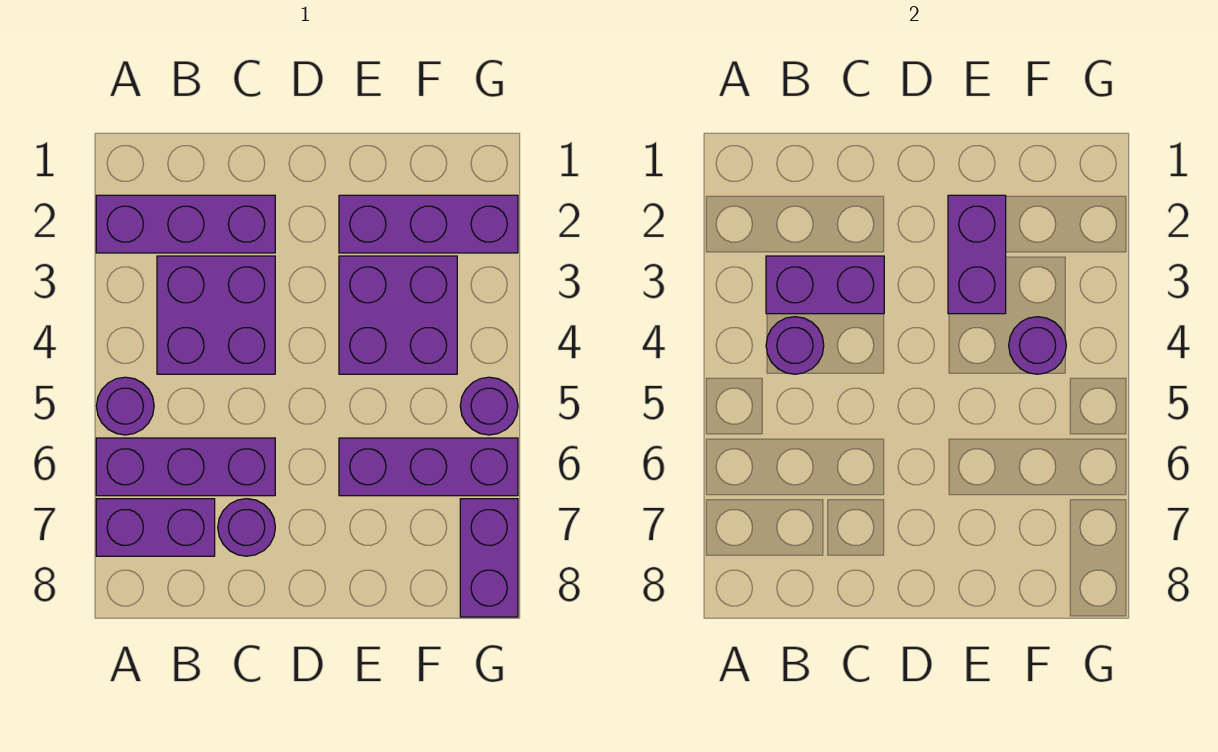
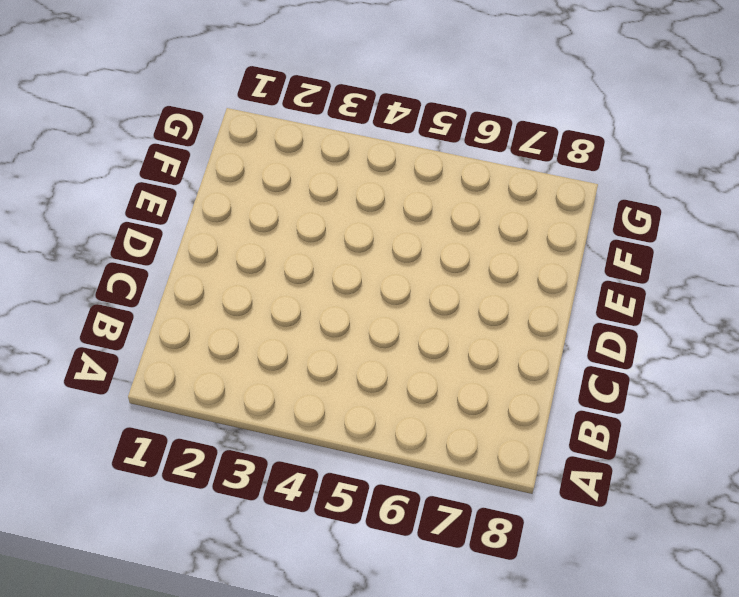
none -> purple 1x3 brick [96,195,275,253]
none -> purple 1x1 round brick [97,377,154,435]
none -> purple 1x3 brick [96,438,275,496]

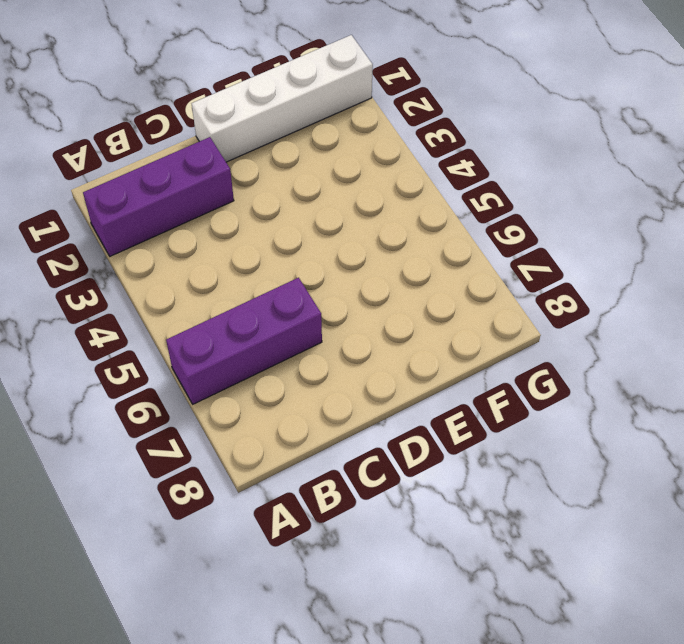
white 1x4 brick [192,35,373,162] -> none
none -> purple 1x1 round brick [97,377,154,435]
none -> purple 1x2 brick [96,499,215,556]
none -> purple 2x2 brick [157,256,275,374]

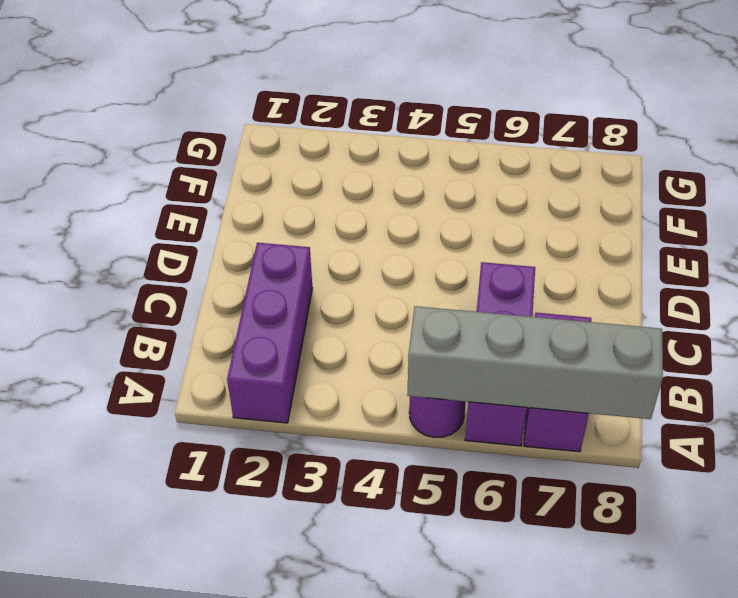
grey 1x4 brick [407,306,663,419] -> none
none -> purple 2x2 brick [157,256,275,374]
none -> purple 1x1 round brick [218,499,275,556]
none -> purple 1x3 brick [339,195,518,253]

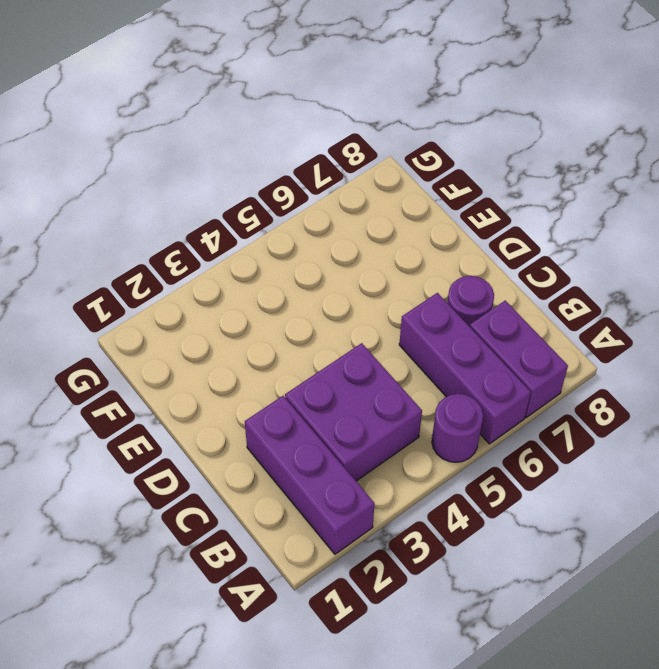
none -> purple 1x3 brick [339,195,518,253]
none -> purple 2x2 brick [339,256,457,374]
none -> purple 1x3 brick [339,438,518,496]

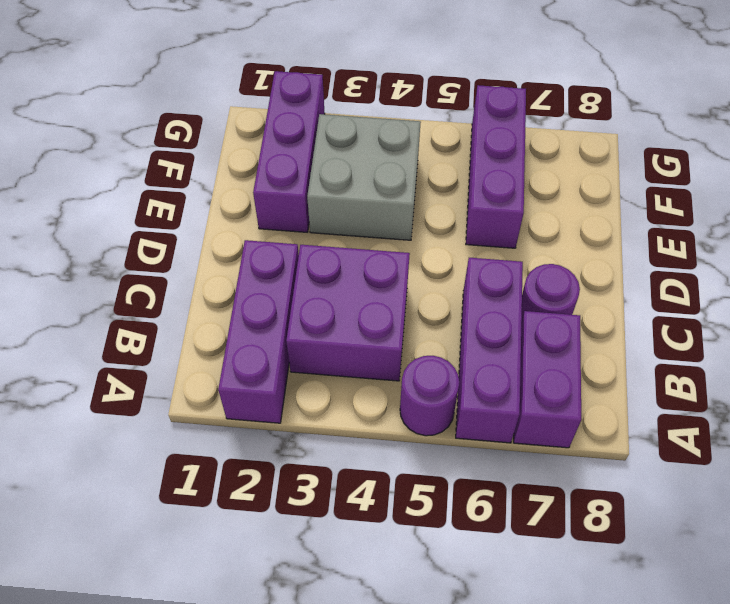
grey 2x2 brick [307,114,421,240] -> purple 2x2 brick [339,256,457,374]
none -> purple 1x1 round brick [460,377,518,435]
none -> purple 1x2 brick [460,499,518,617]
none -> purple 1x2 brick [766,256,884,314]

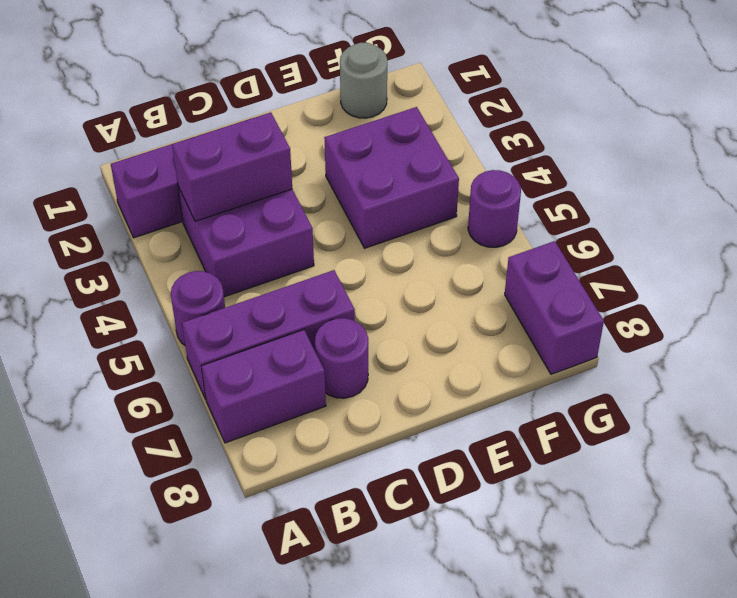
grey 1x1 round brick [340,43,387,118] -> none
none -> purple 1x3 brick [339,195,518,253]
none -> purple 1x3 brick [339,438,518,496]
none -> purple 1x1 round brick [766,317,824,374]

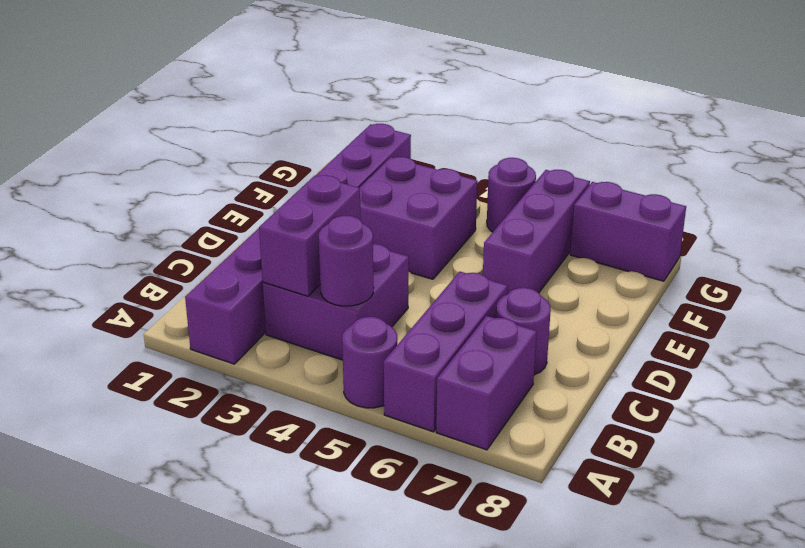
none -> purple 1x2 brick [948,195,1006,314]
none -> purple 1x1 round brick [1009,317,1066,374]

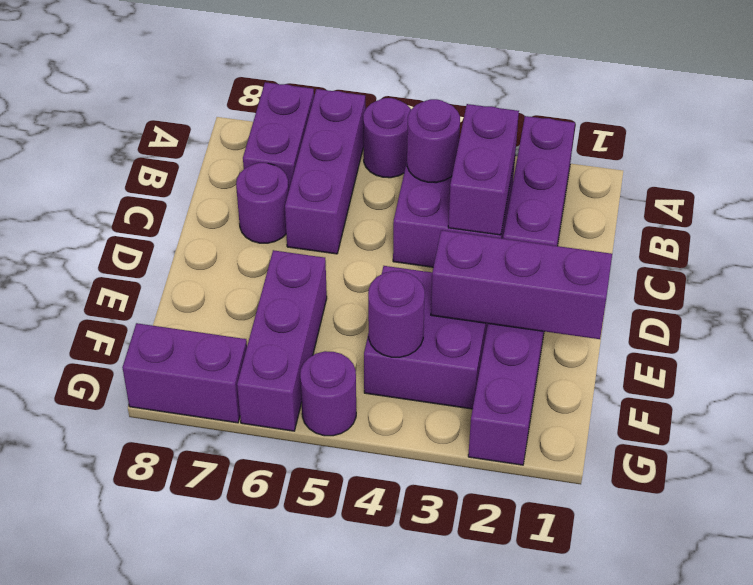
purple 1x3 brick [431,230,612,339] -> purple 1x2 brick [948,195,1006,314]

